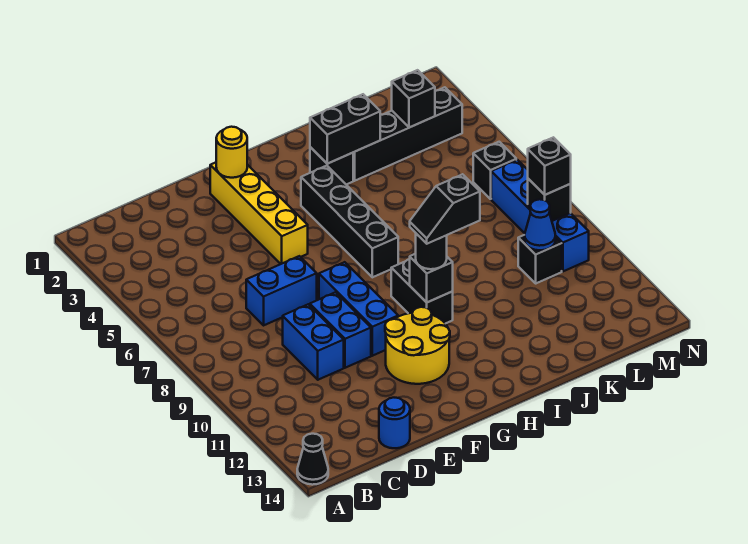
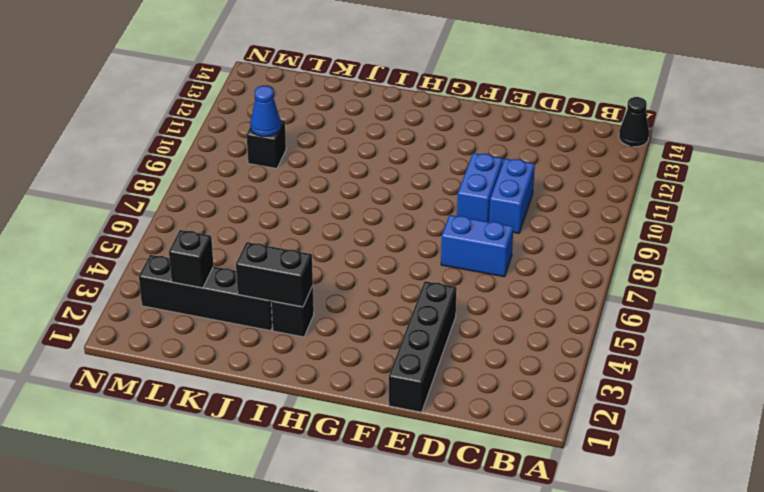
black 1x4 brick [389,281,457,412] -> black 1x4 brick moved to [301,166,398,277]
none -> blue 1x1 round brick [379,398,410,448]
none -> yellow 1x4 brick [210,162,308,264]
none -> blue 1x3 brick [319,262,398,356]

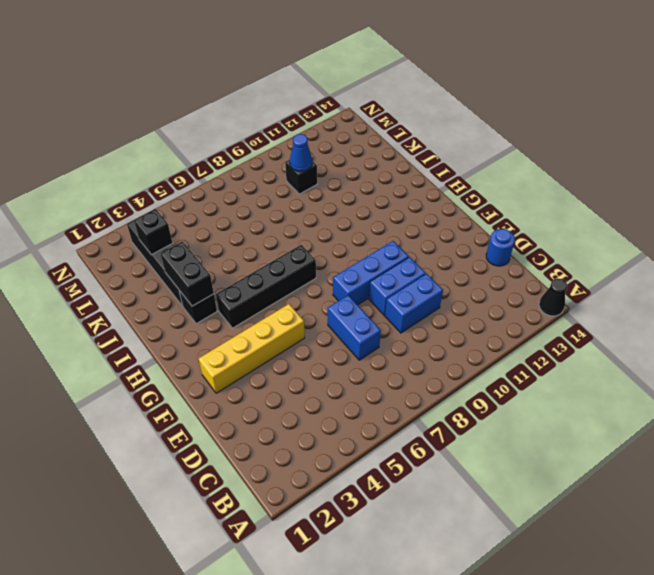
none -> yellow 2x2 round brick [385,307,450,384]
none -> black 1x2 brick [391,259,453,324]
none -> black 1x1 brick [473,142,516,199]

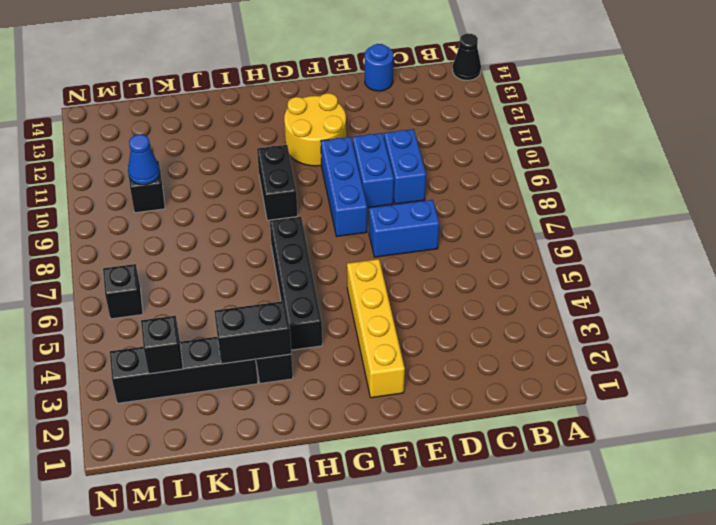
none -> blue 1x4 brick [491,160,589,271]
none -> yellow 1x1 round brick [216,127,247,178]
none -> black 1x1 brick [410,254,453,302]

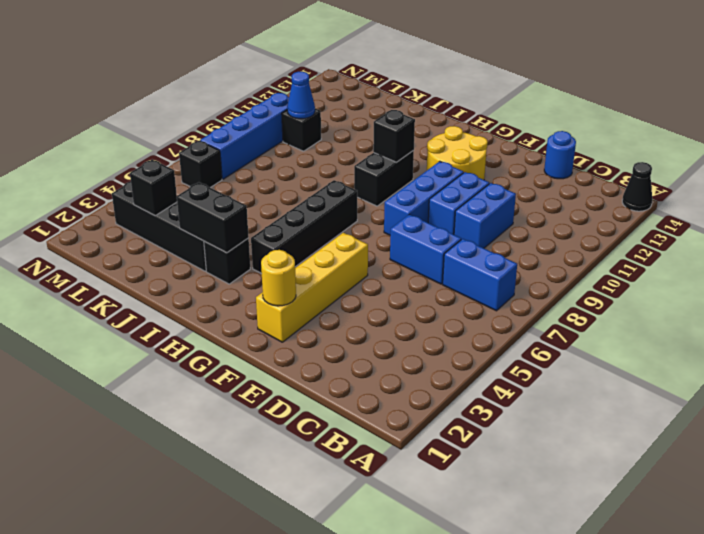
blue 1x2 brick [443,239,517,311] -> none
none -> black 1x1 brick [528,179,571,221]
none -> black 1x1 round brick [416,234,447,269]
none -> black 1x1 brick [528,137,571,195]

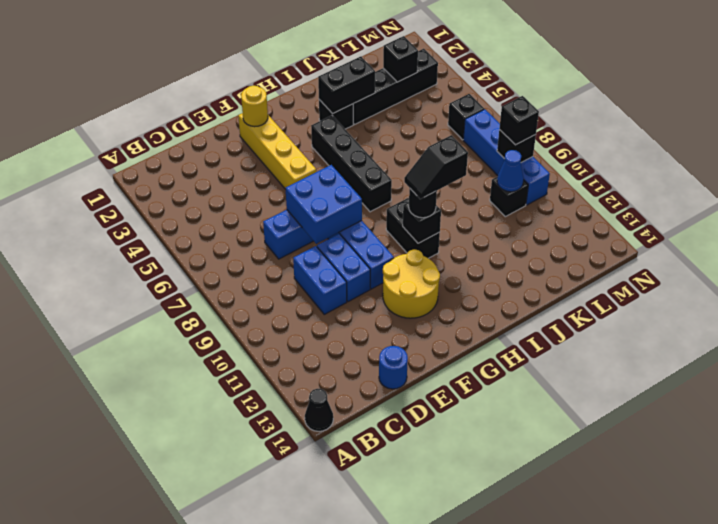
blue 2x2 brick [285,165,362,244] -> none

